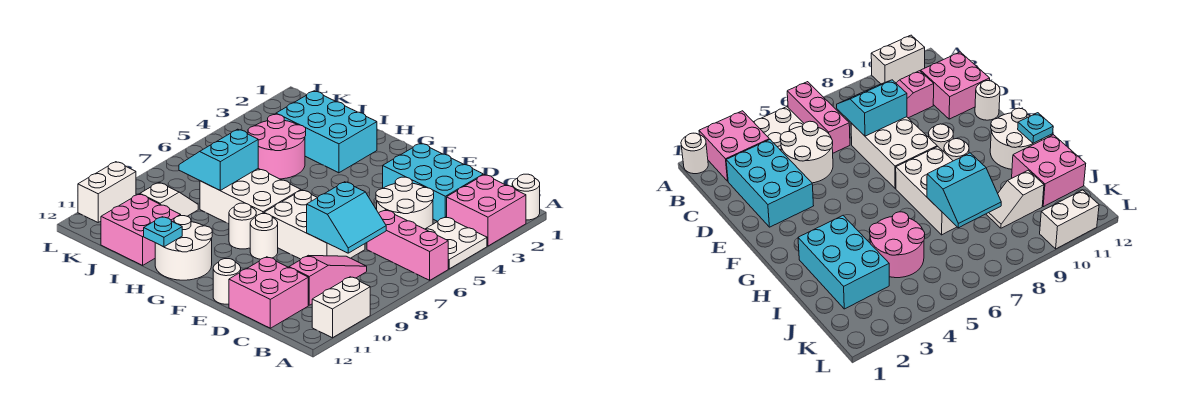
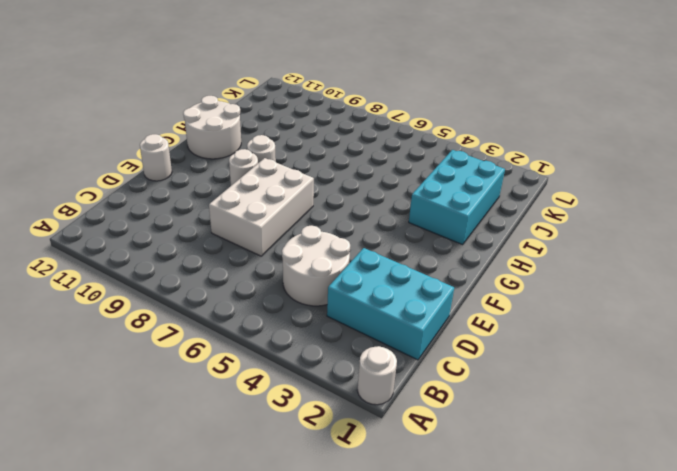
cyan 2x3 brick [327,248,454,360] -> cyan 2x3 brick turned to [383,143,483,221]
none -> pink 2x2 brick [447,175,526,246]
none -> white 2x2 plate [426,217,487,269]
none -> pink 1x3 brick [367,210,448,280]

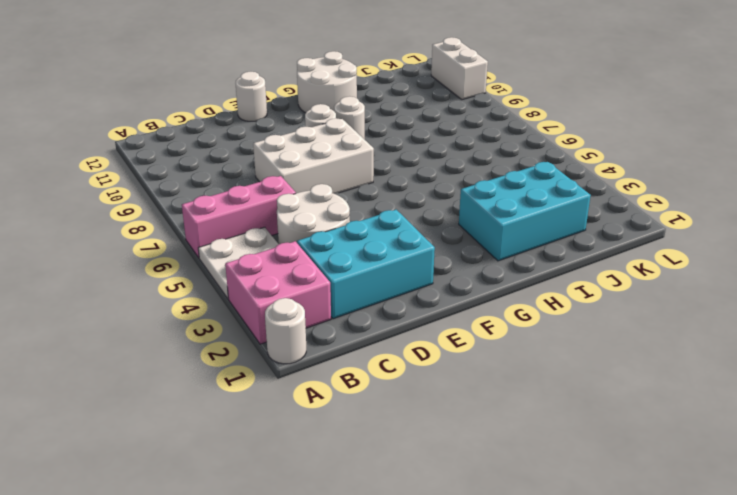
none -> white 1x2 brick [312,277,370,338]
none -> pink 1x3 slope [289,256,367,305]
none -> pink 2x2 brick [229,257,308,328]

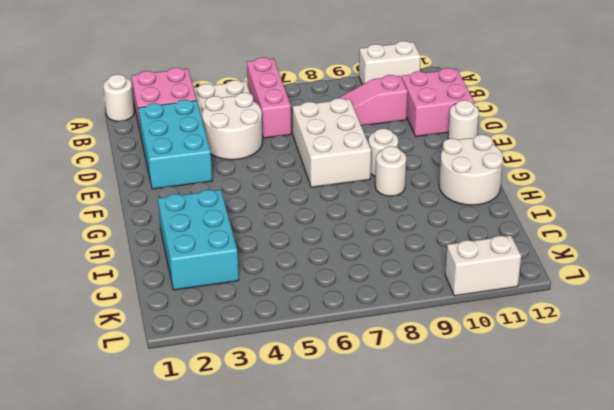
none -> white 2x3 brick [200,169,301,224]
none -> pink 2x2 round brick [248,114,306,179]
none -> pink 2x2 brick [101,194,181,265]

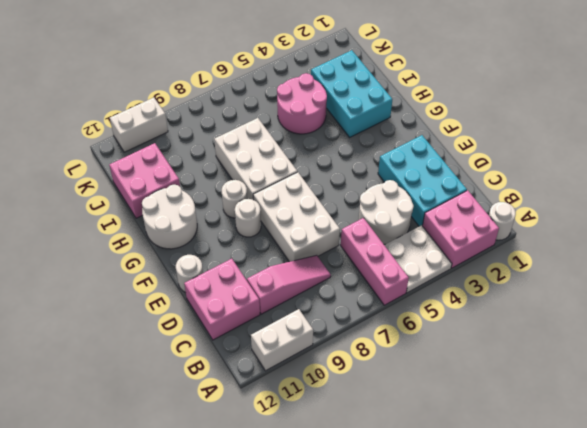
none -> white 1x2 slope [140,182,198,216]
none -> cyan 2x2 slope [307,182,386,253]
none -> cyan 1x1 plate [144,217,182,247]

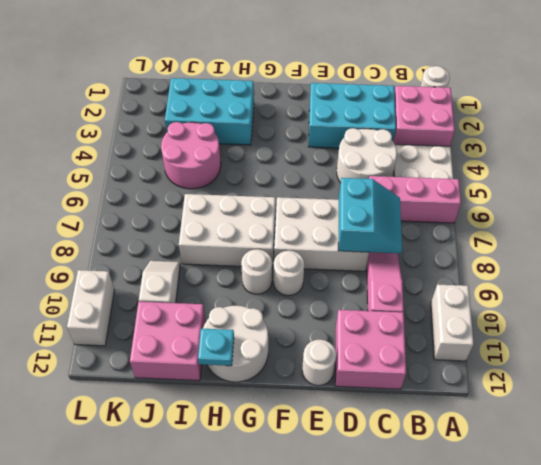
none -> cyan 2x2 slope [179,129,258,190]

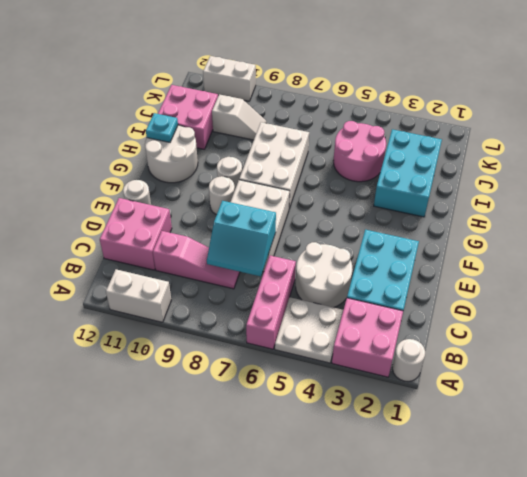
none -> cyan 2x2 slope [179,129,258,190]

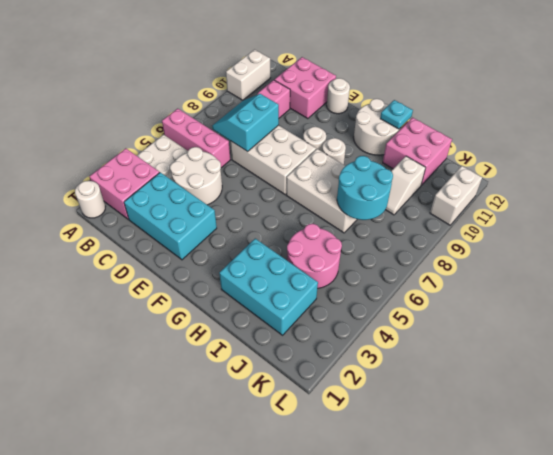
cyan 2x2 round brick [337,156,393,220] -> cyan 2x2 slope [179,129,258,190]

